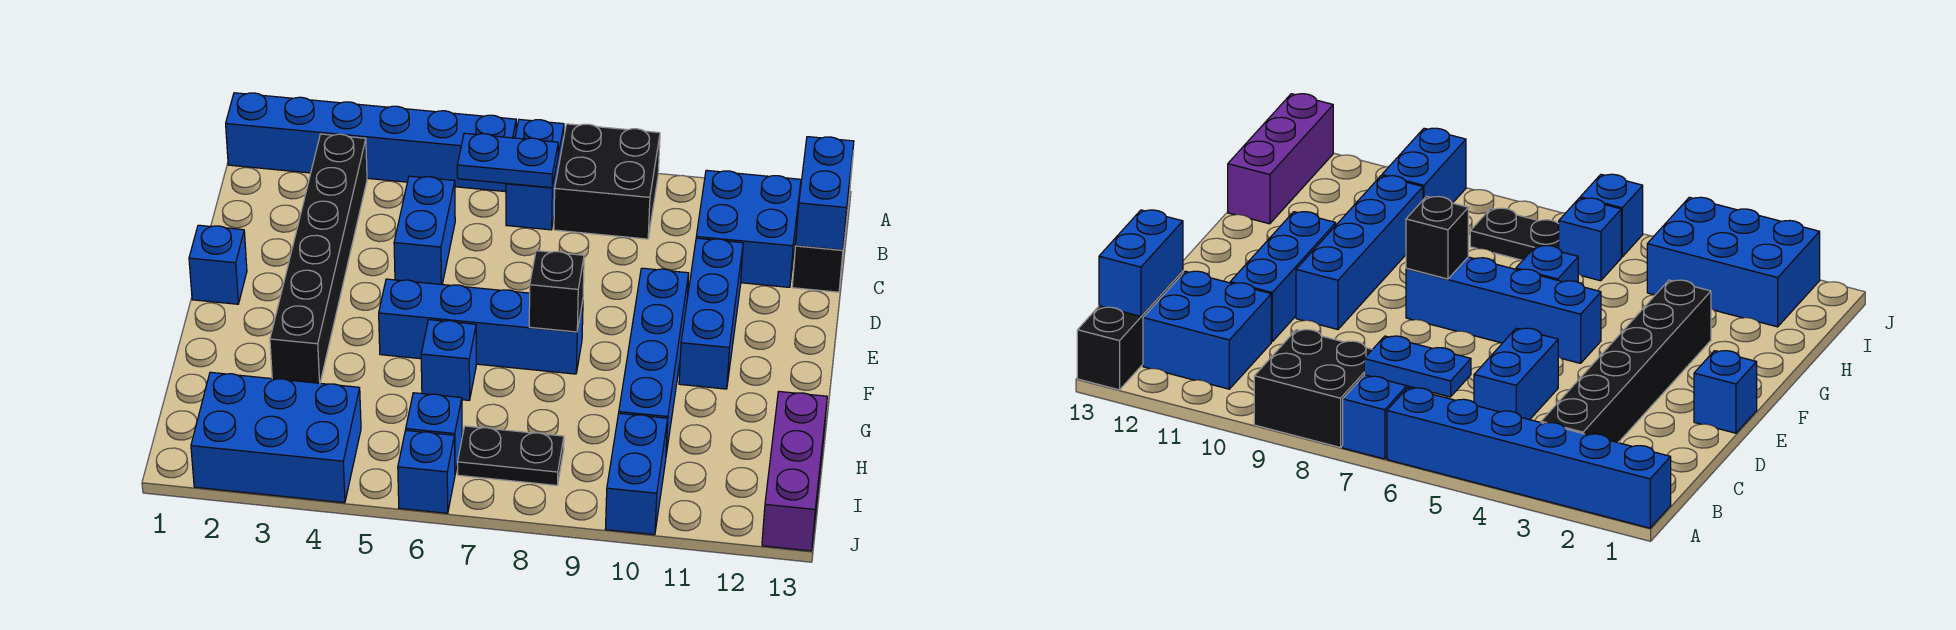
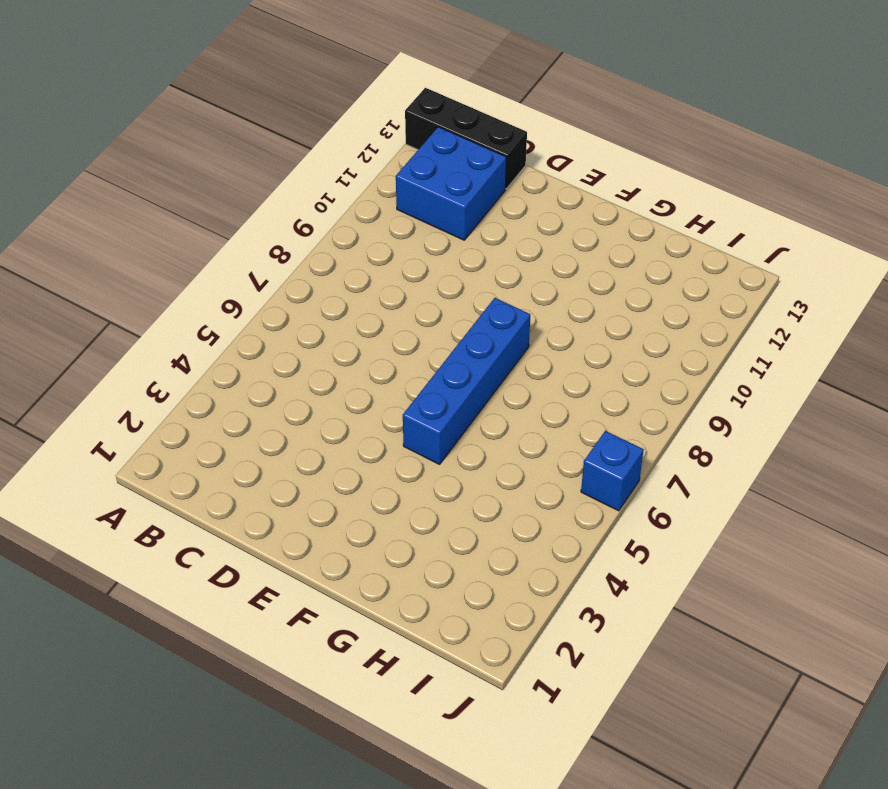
none -> blue 1x6 brick [226,93,516,192]
none -> blue 1x2 brick [506,119,564,230]
none -> black 2x2 brick [554,124,660,239]

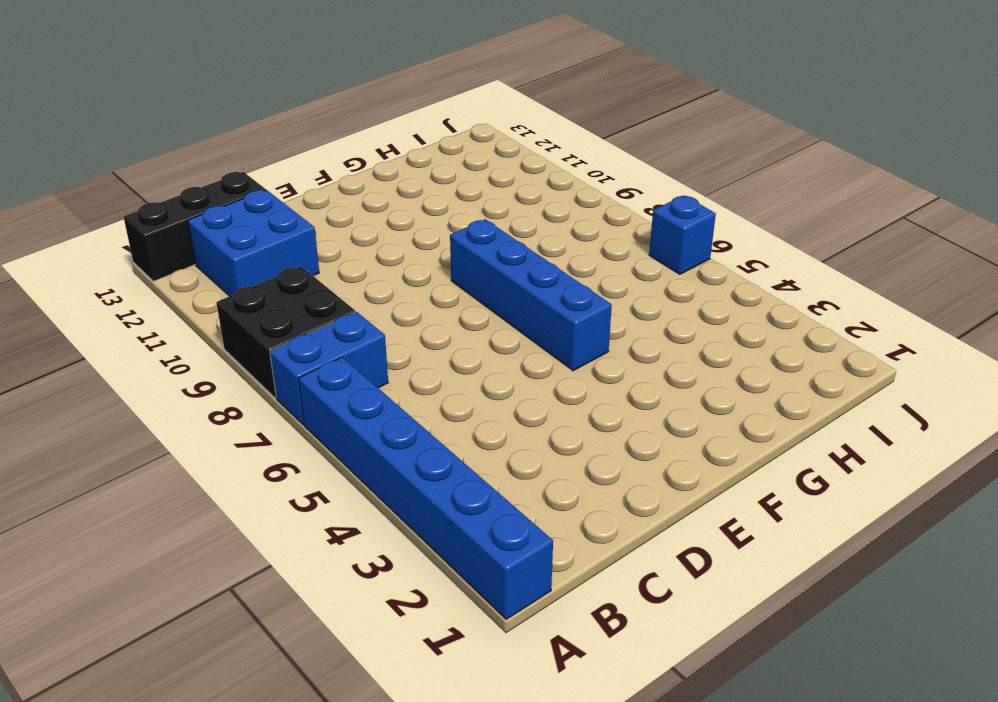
none -> black 1x6 brick [270,134,367,383]
none -> blue 1x2 brick [394,176,455,285]
none -> blue 1x3 brick [679,238,743,389]

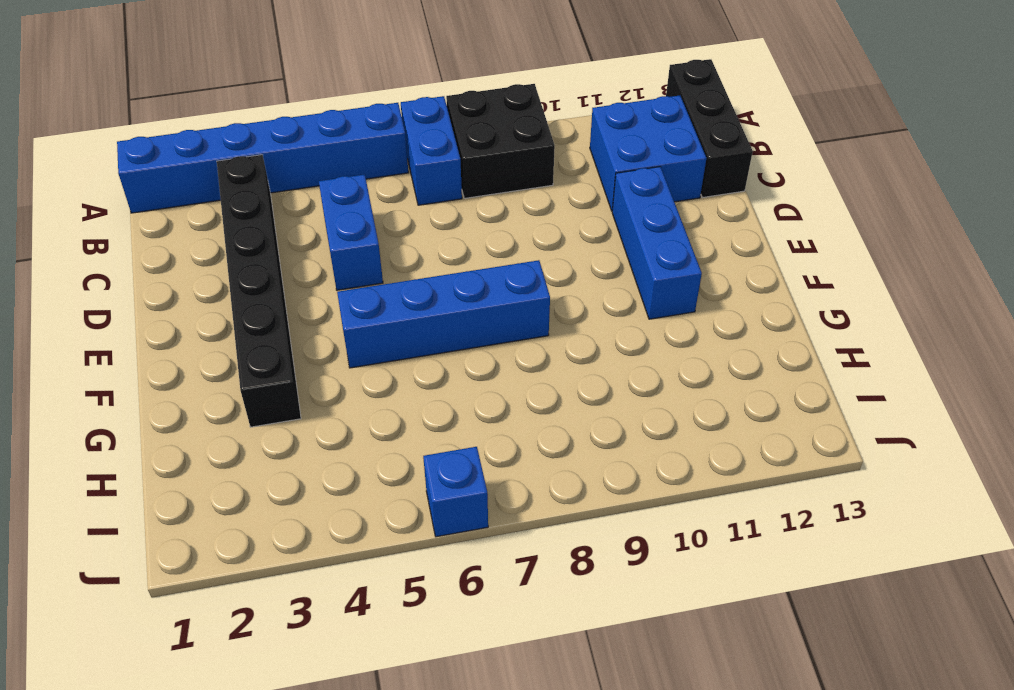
none -> blue 1x1 brick [189,225,247,304]
none -> blue 1x4 brick [619,268,689,454]
none -> blue 1x1 brick [421,320,476,400]

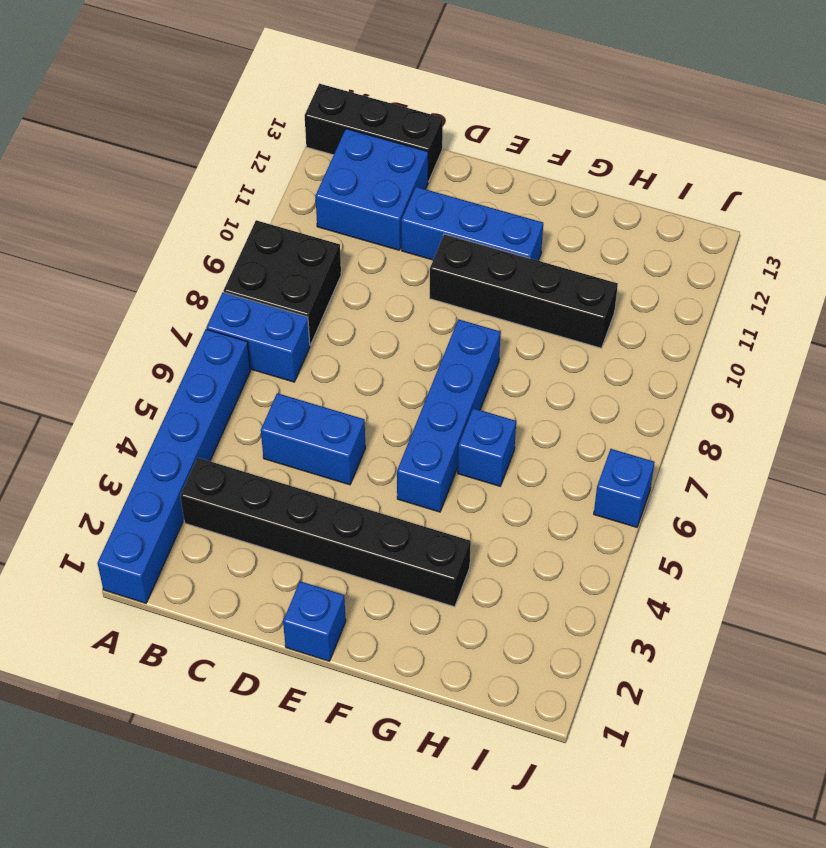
black 1x4 brick [430,234,618,348] -> blue 1x4 brick [619,268,689,454]
none -> purple 1x3 brick [762,392,827,551]
none -> blue 2x3 brick [191,372,361,503]
none -> blue 1x1 brick [406,393,462,473]

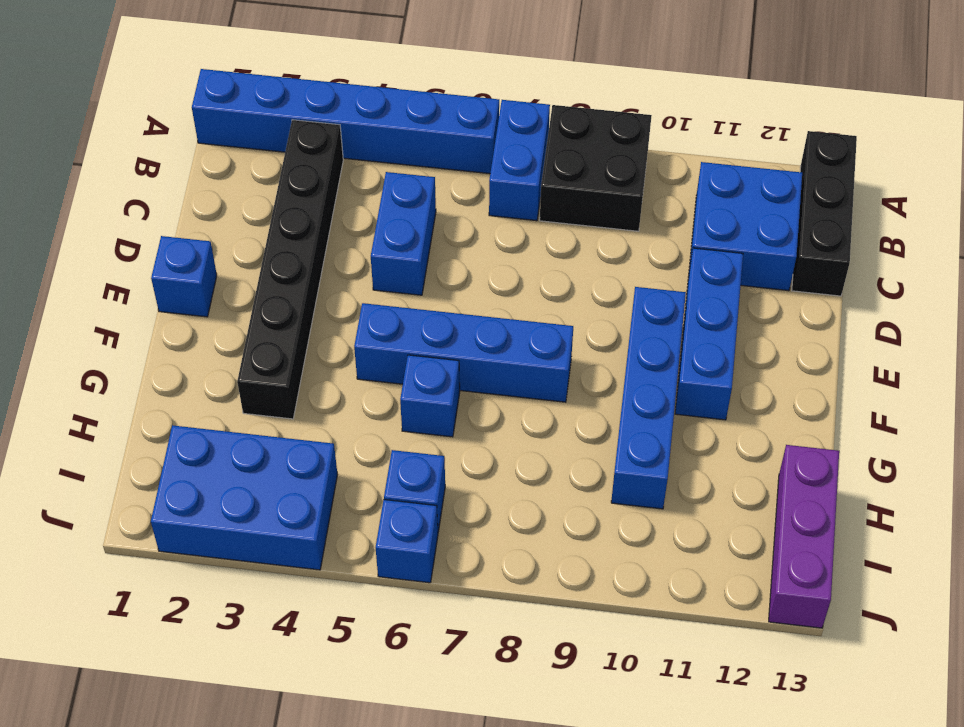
none -> black 1x2 plate [458,426,564,485]
none -> blue 1x2 brick [605,413,668,535]
none -> blue 1x2 plate [457,133,558,188]

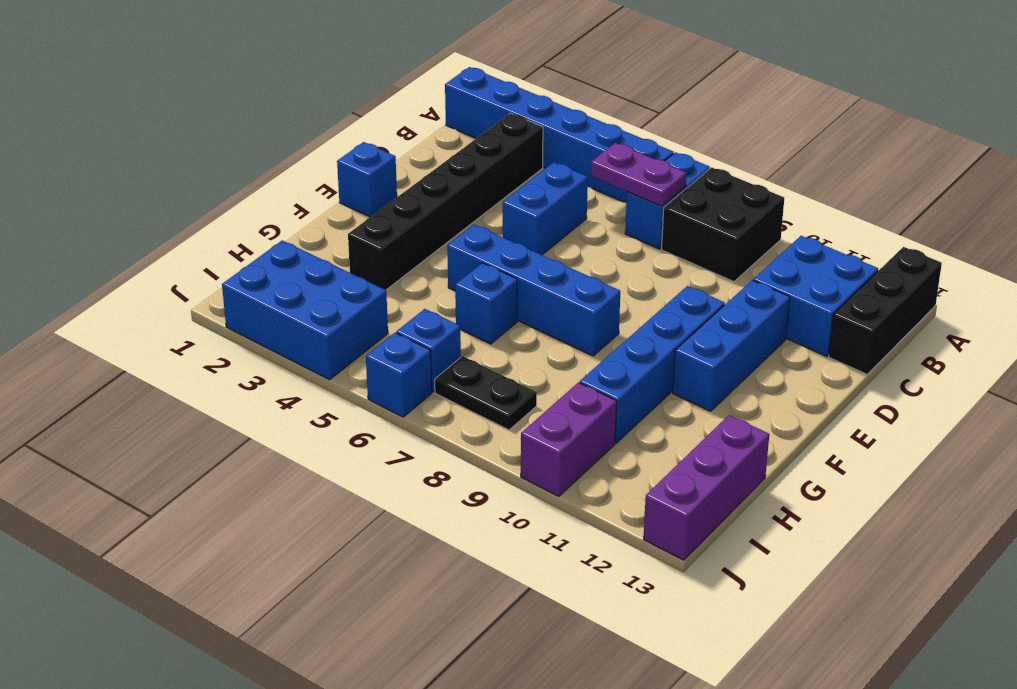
purple 1x2 plate [591,143,686,206] -> blue 1x2 plate [457,133,558,188]
purple 1x2 brick [521,382,617,496] -> blue 1x2 brick [605,413,668,535]
none -> blue 1x2 brick [796,137,854,250]
none -> black 1x1 brick [529,251,584,332]

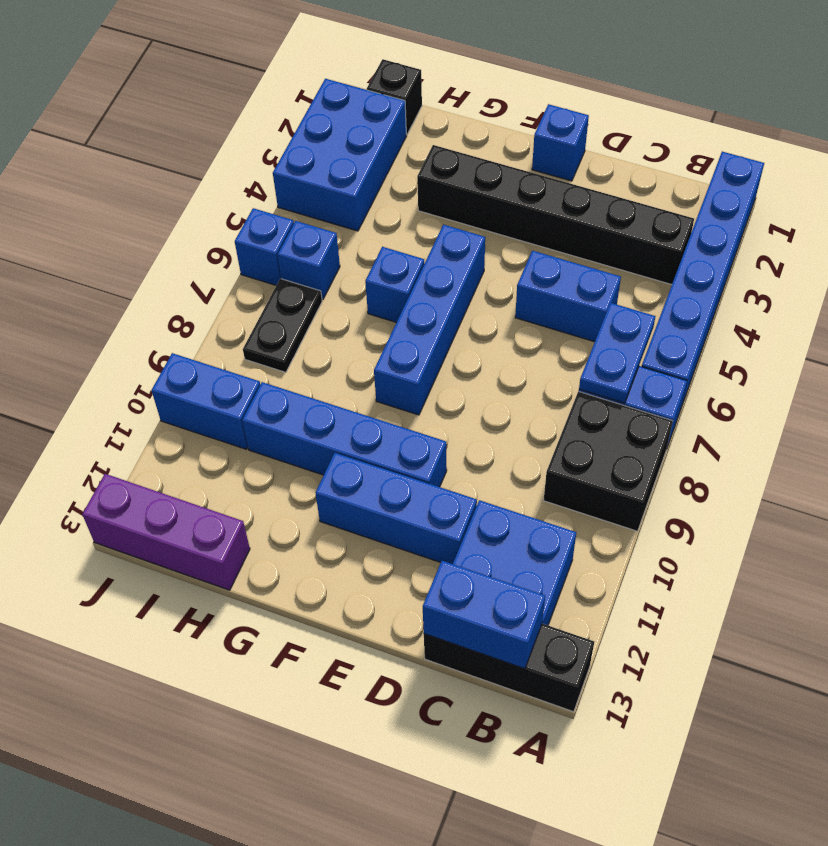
black 1x1 brick [367,59,422,135] -> black 1x1 brick moved to [529,251,584,332]

